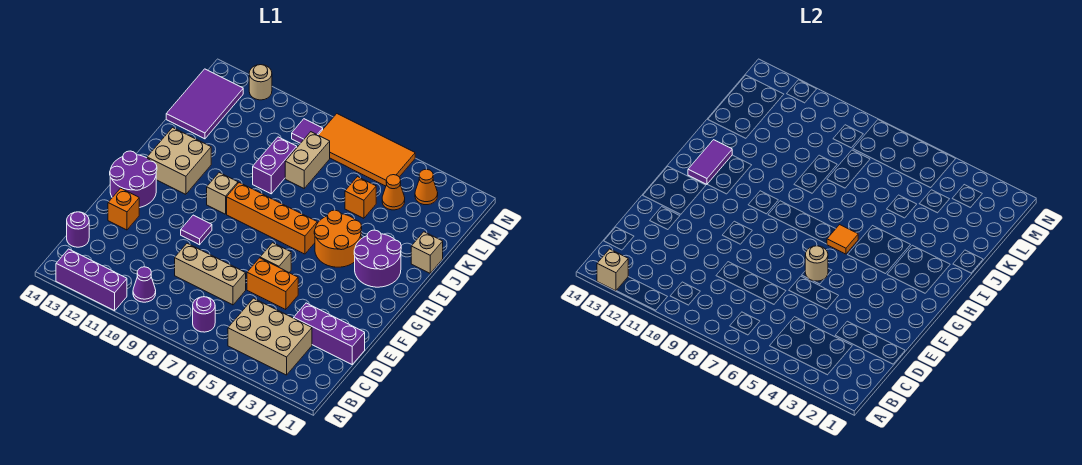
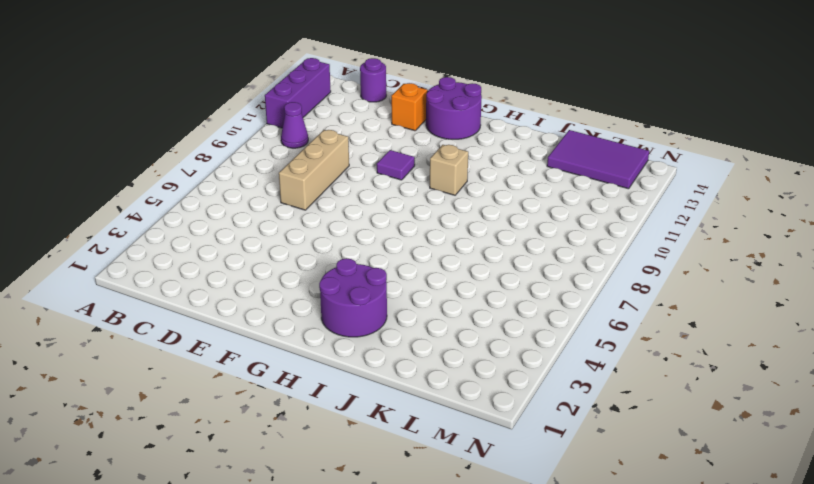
none -> tan 2x3 brick [228,298,312,375]
none -> purple 1x1 round brick [193,297,215,332]
none -> purple 1x3 brick [294,303,365,364]
none -> orange 1x2 brick [247,258,298,310]

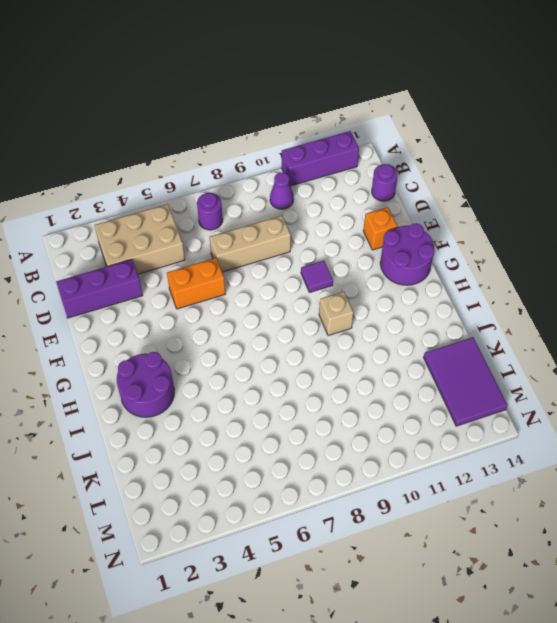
none -> tan 1x1 brick [260,243,291,272]
none -> orange 2x2 round brick [314,210,362,267]
none -> orange 1x4 brick [227,183,317,254]
none -> tan 2x2 brick [147,128,211,194]

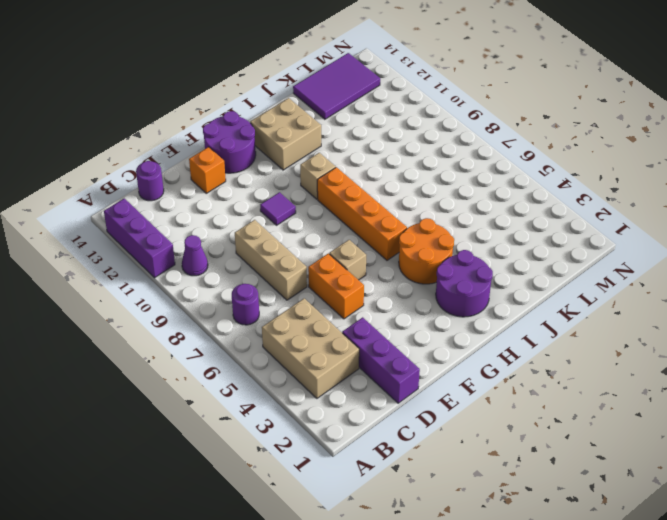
none -> tan 1x1 brick [411,232,443,273]
none -> purple 1x2 brick [253,137,297,194]
none -> orange 1x1 brick [345,177,376,218]
none -> tan 1x2 brick [285,132,330,188]

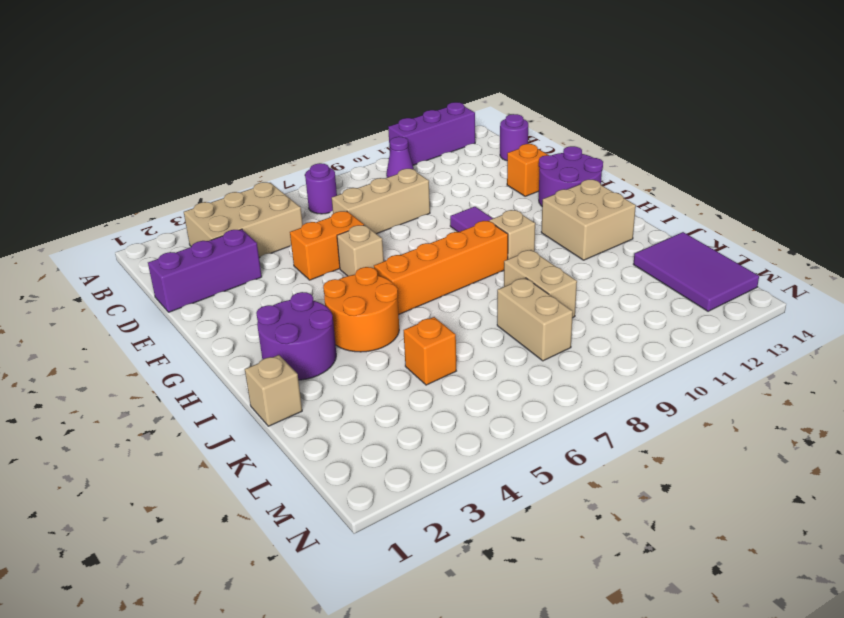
tan 1x2 brick [504,250,577,318] -> purple 1x2 brick [253,137,297,194]
none -> orange 1x1 cone [382,175,405,210]
none -> orange 1x1 cone [415,169,438,205]
none -> orange 2x4 tile [319,114,415,186]
none -> purple 1x1 tile [292,119,323,143]

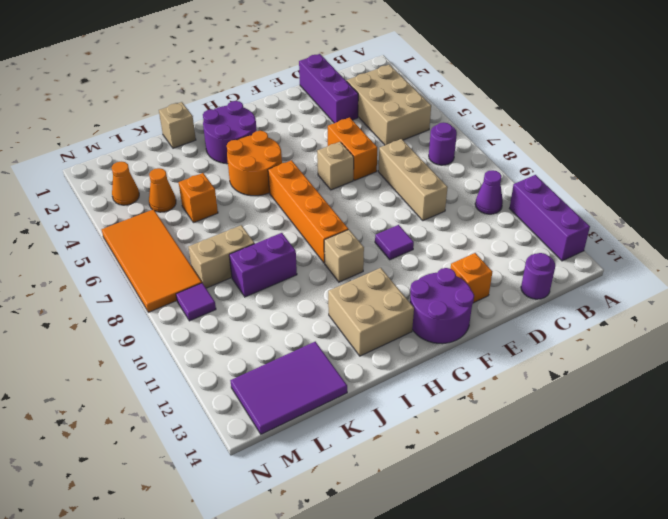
none -> tan 1x1 round brick [249,65,272,100]
none -> tan 1x1 brick [597,249,628,291]
none -> tan 1x1 round brick [805,246,828,281]
none -> orange 1x1 tile [827,225,858,254]

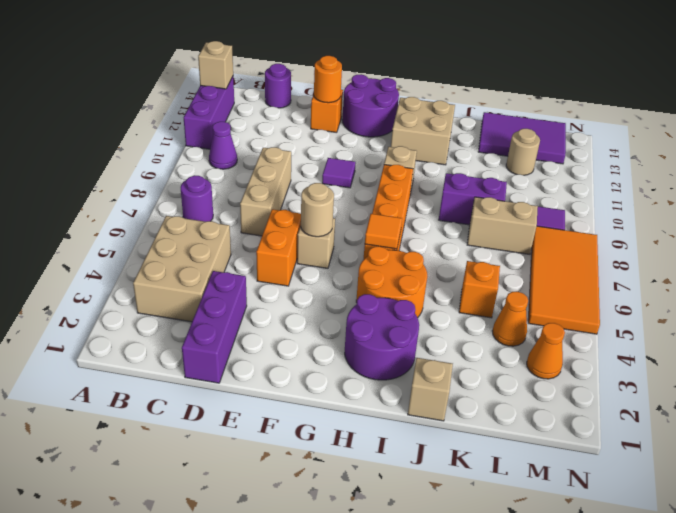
orange 1x1 round brick [314,56,342,103] -> none
tan 1x1 round brick [506,129,540,175] -> tan 1x1 round brick moved to [249,65,272,100]
none -> purple 1x2 tile [688,140,732,184]

